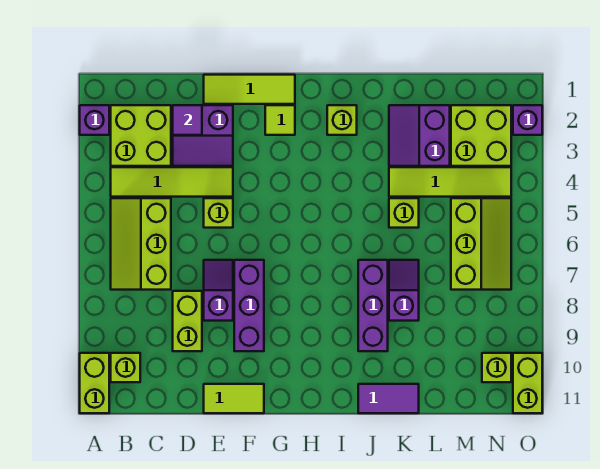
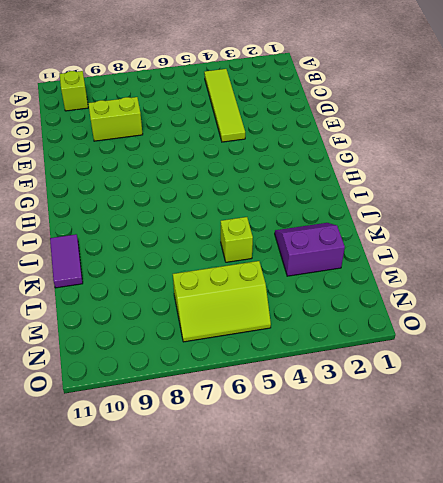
none -> purple 1x1 brick [80,105,109,135]
none -> lime 1x2 brick [80,353,109,413]
none -> lime 2x2 brick [111,105,171,166]

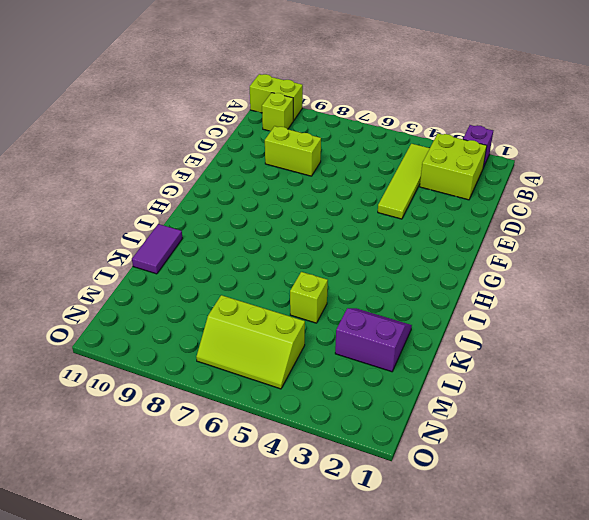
none -> lime 2x3 slope [111,198,171,290]
none -> purple 2x2 slope [173,105,233,166]
none -> lime 1x3 tile [204,75,295,104]

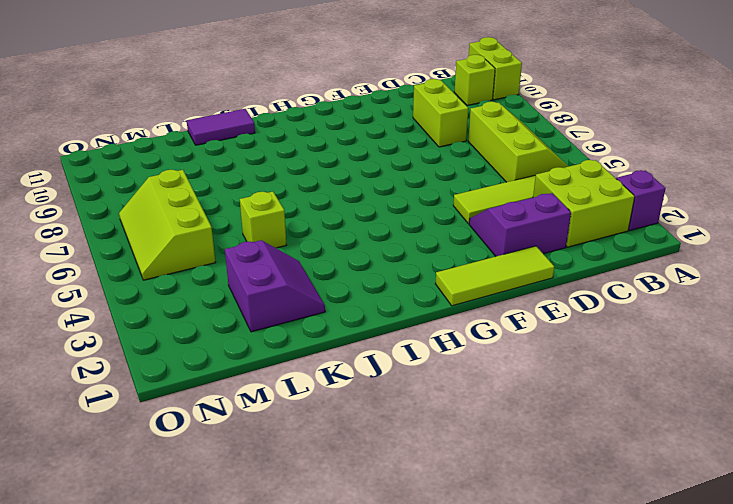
none -> lime 1x1 brick [204,198,233,228]
none -> purple 1x2 slope [204,260,233,321]
none -> lime 1x2 tile [204,384,264,413]

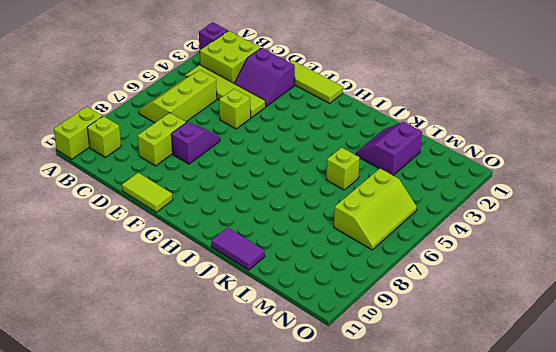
none -> purple 1x3 brick [234,260,264,351]
none -> lime 1x1 tile [265,105,295,135]
none -> lime 1x1 brick [327,105,357,135]

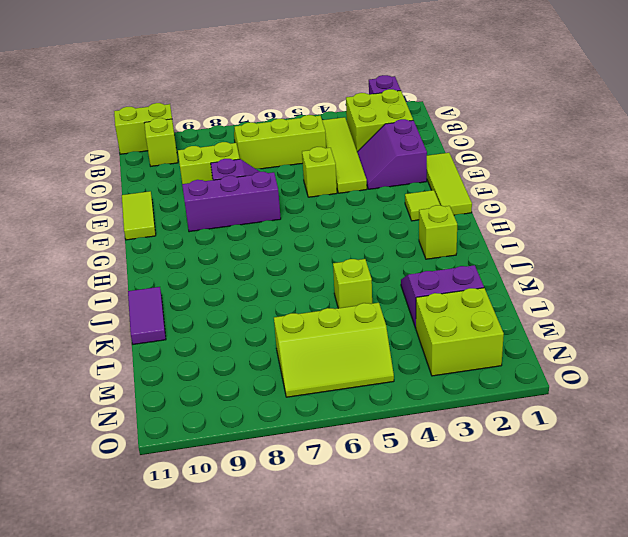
none -> purple 1x3 brick [358,260,388,351]
none -> lime 1x4 tile [389,167,511,197]
none -> purple 1x2 slope [389,260,419,321]

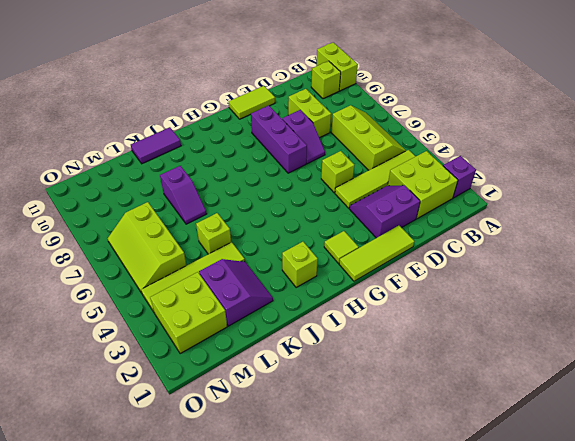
none -> purple 1x3 brick [358,260,388,351]
none -> lime 1x1 brick [482,353,511,382]
none -> purple 1x1 brick [513,105,542,135]

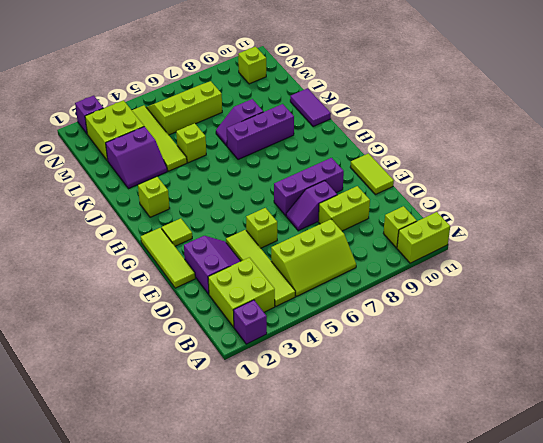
none -> lime 1x2 brick [513,353,542,413]
none -> purple 1x1 tile [173,105,202,135]

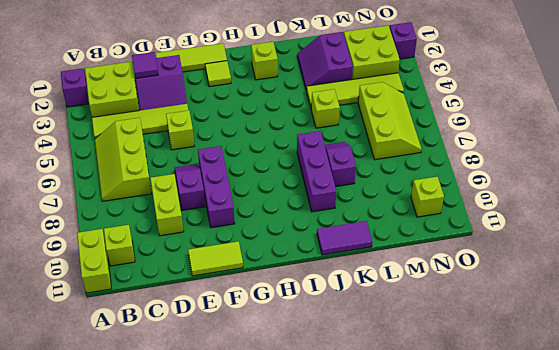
none -> lime 1x2 brick [513,353,542,413]

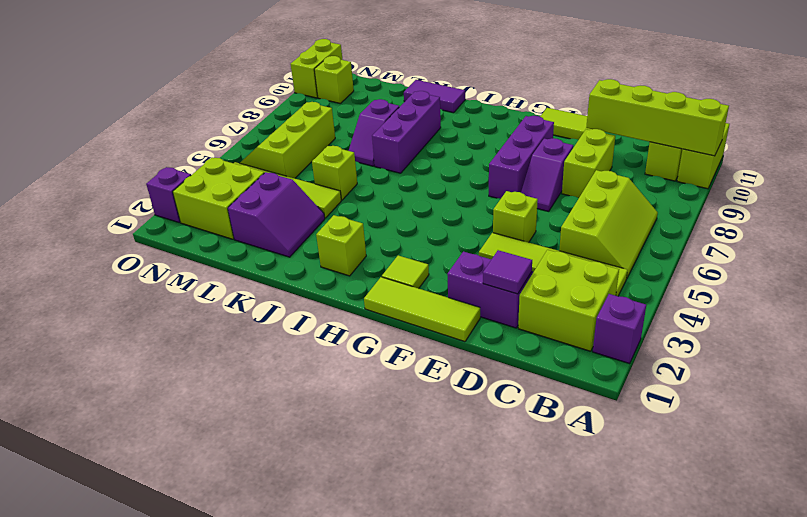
lime 1x4 brick [586,79,729,156] -> none

